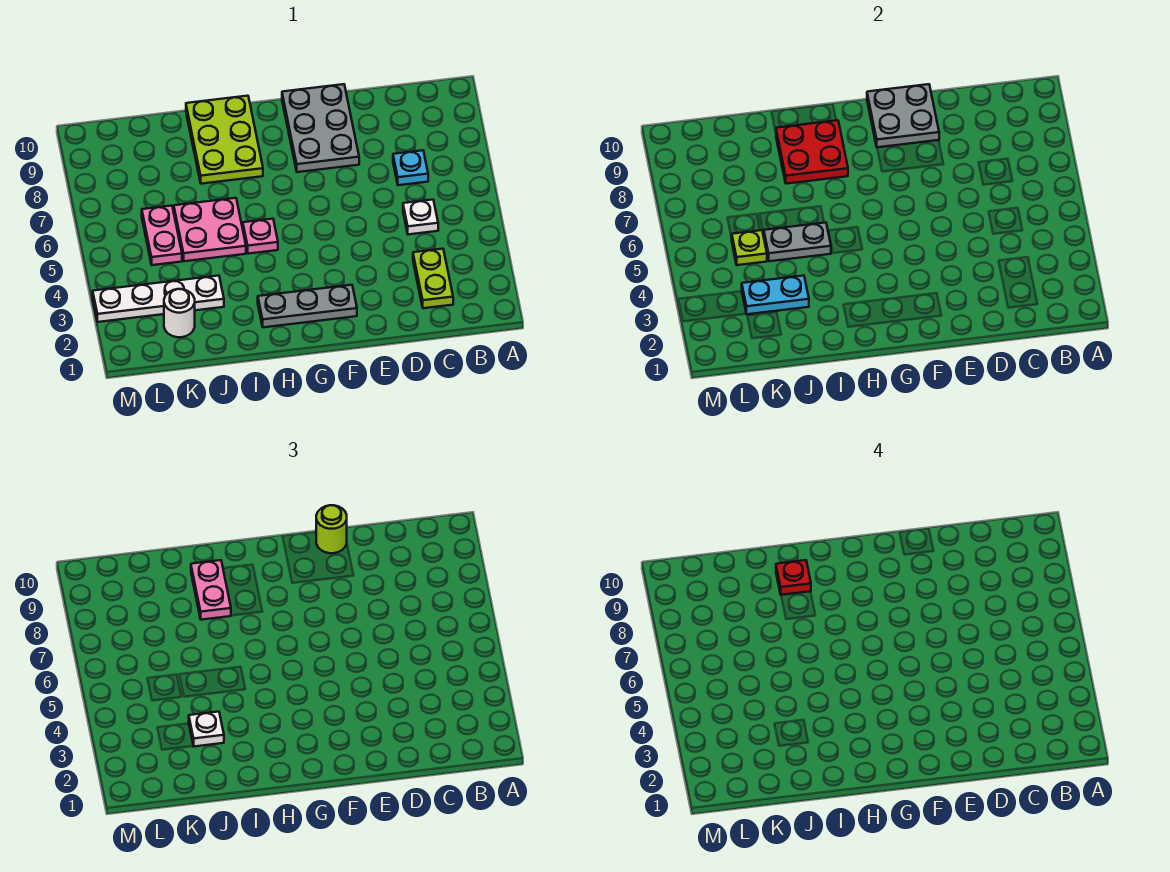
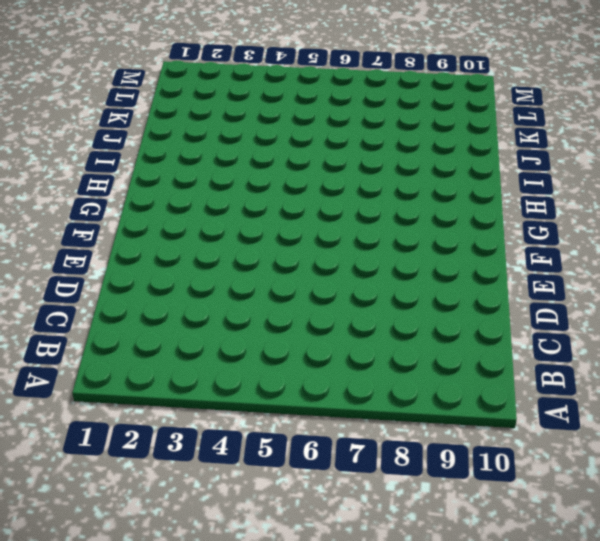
none -> lime 1x2 plate [413,249,453,308]
none -> white 1x1 plate [403,200,438,234]
none -> cyan 1x1 plate [393,150,428,185]

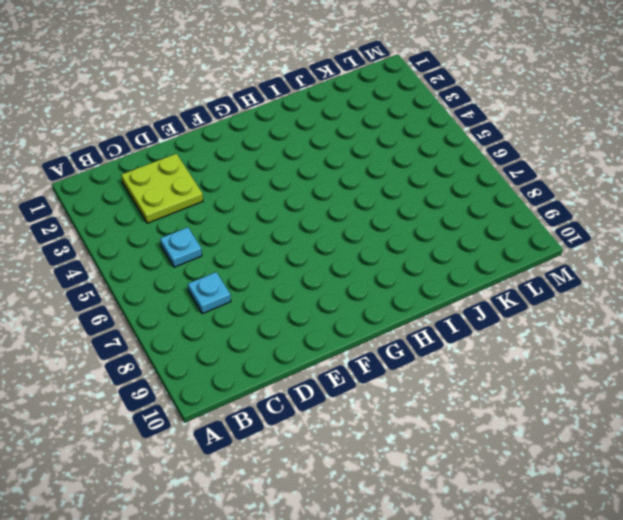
lime 2x2 plate [121,154,203,223] -> lime 1x2 plate [413,249,453,308]
cyan 1x1 plate [160,227,202,267] -> white 1x1 plate [403,200,438,234]
none -> grey 2x3 plate [282,84,359,172]
none -> grey 1x3 plate [258,285,357,327]
none -> pink 1x1 plate [243,219,278,254]

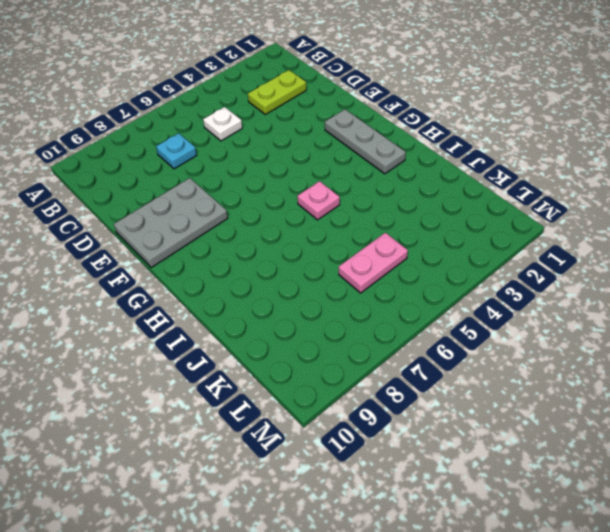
none -> lime 2x3 plate [186,96,263,184]
none -> pink 2x2 plate [174,198,246,261]
none -> white 1x4 plate [93,276,224,322]

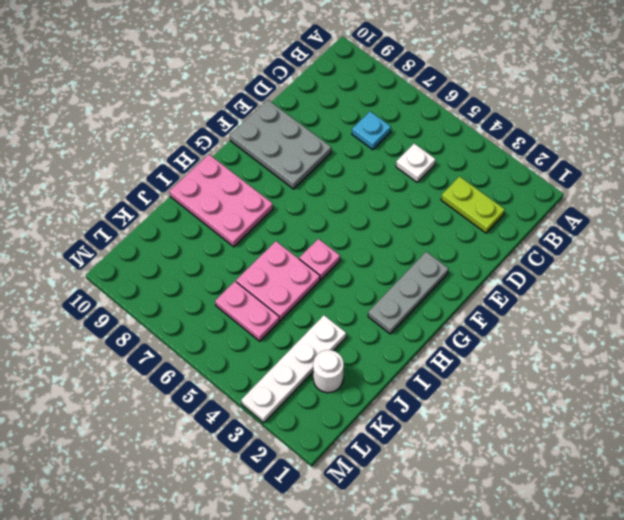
pink 2x3 plate [169,155,273,247] -> lime 2x3 plate [186,96,263,184]
none -> grey 2x2 plate [867,84,939,147]
none -> red 2x2 plate [776,120,848,184]
none -> grey 1x2 plate [763,223,831,261]

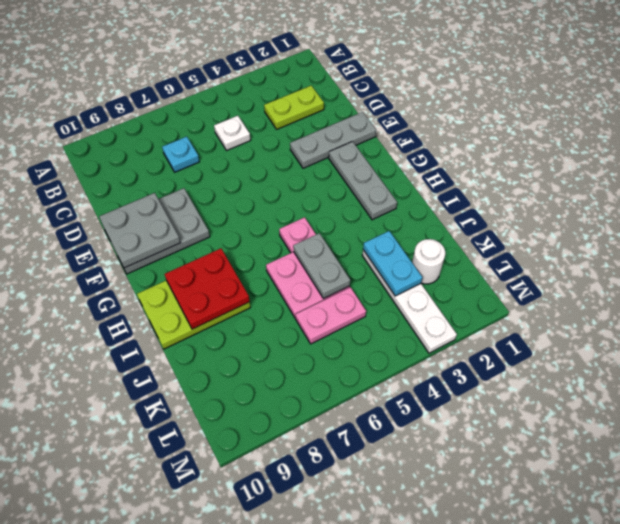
grey 1x3 plate [290,112,376,168] -> none
none -> lime 1x1 plate [731,230,767,265]
none -> lime 1x1 round brick [316,505,347,553]
none -> pink 1x2 plate [191,560,231,620]

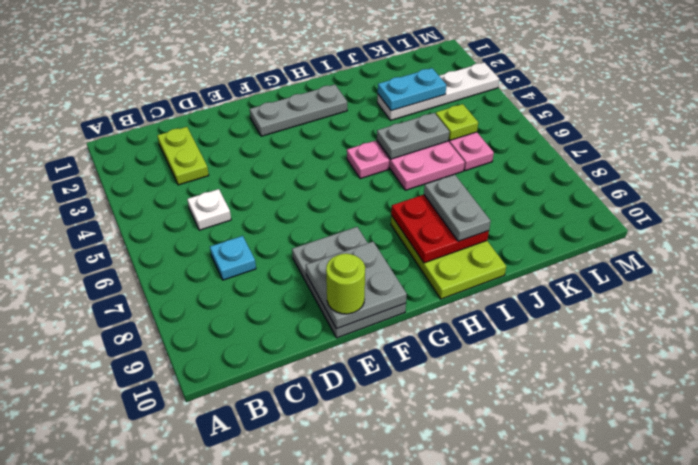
grey 1x2 plate [424,174,491,241] -> pink 1x2 plate [191,560,231,620]
none -> white 1x1 round brick [164,289,195,337]
none -> white 1x1 plate [189,712,224,746]
none -> red 1x1 plate [776,560,811,595]

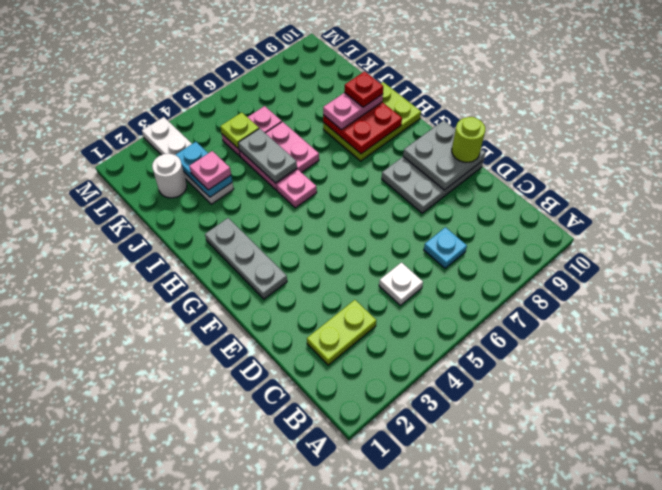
pink 1x1 plate [189,151,231,190] -> white 1x1 plate [189,712,224,746]

